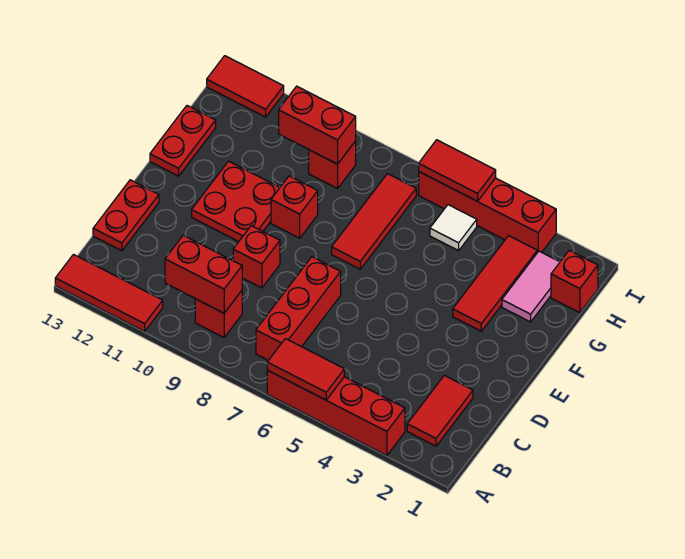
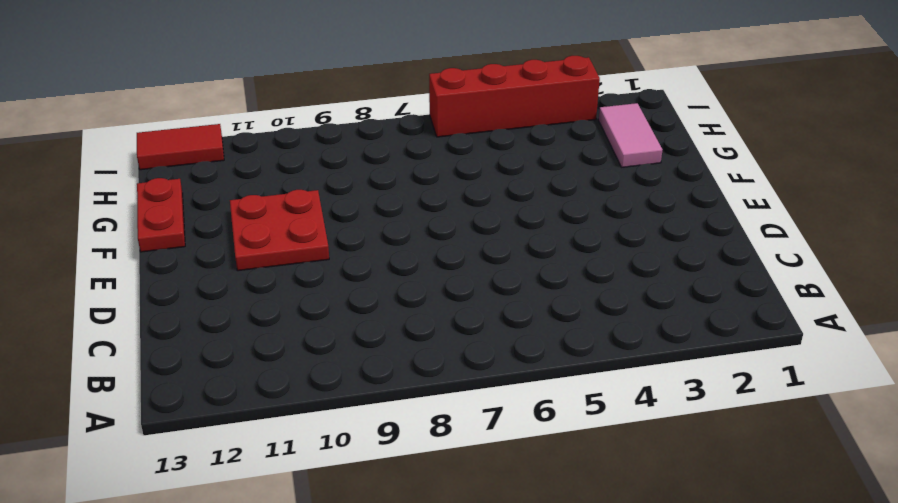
none -> red 1x4 brick [267,370,405,456]
none -> red 1x3 tile [55,255,163,331]
none -> red 1x2 tile [407,375,473,446]

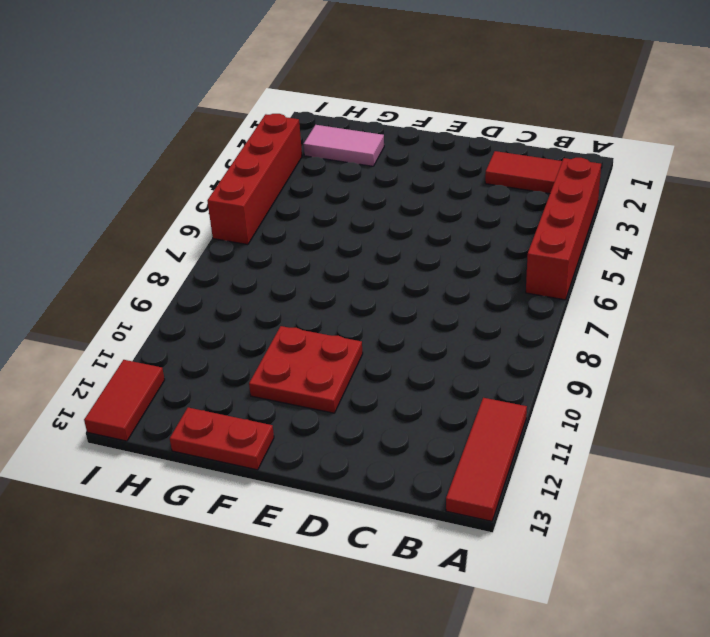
none -> red 1x3 brick [256,257,341,360]
none -> red 1x1 brick [195,291,242,337]
none -> red 1x2 plate [93,180,159,251]

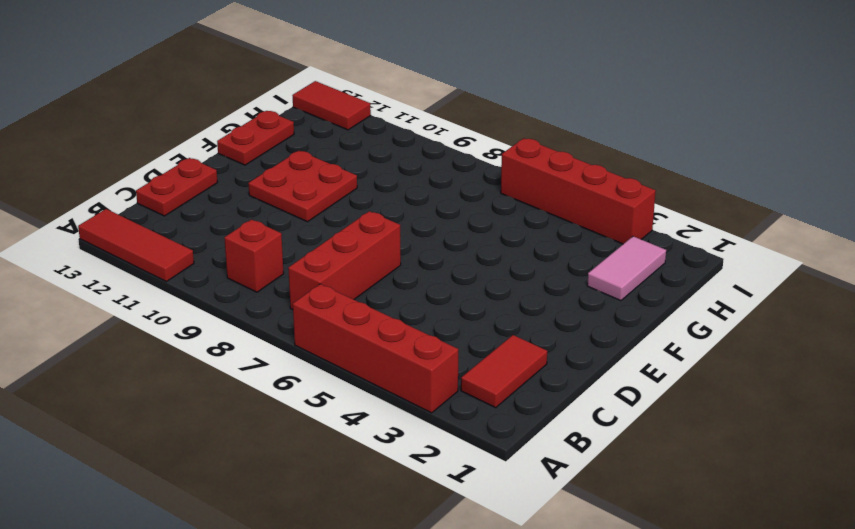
none -> red 1x1 brick [233,226,280,288]
none -> red 1x3 tile [453,236,537,331]
none -> red 1x3 tile [332,174,416,269]

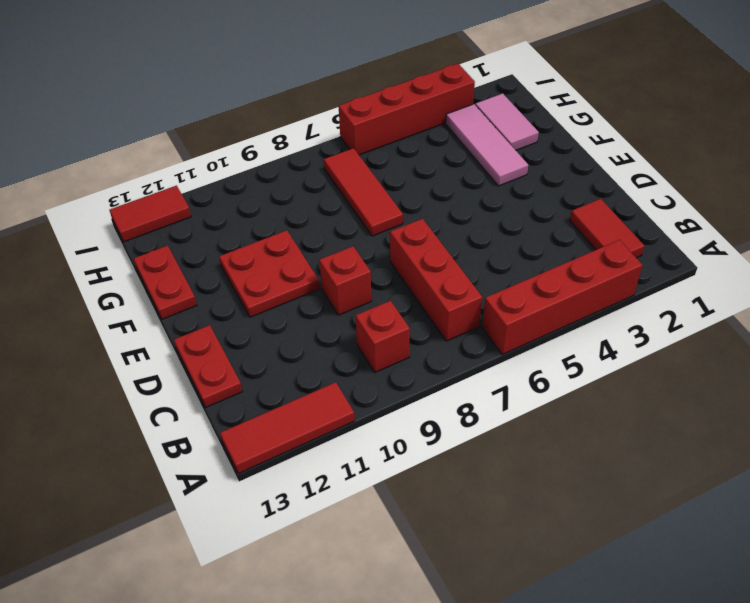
pink 1x3 tile [446,104,528,186] -> red 1x3 tile [453,236,537,331]
none -> red 1x1 brick [271,176,318,238]
none -> red 1x1 brick [551,250,598,313]
none -> white 1x1 tile [430,205,477,251]

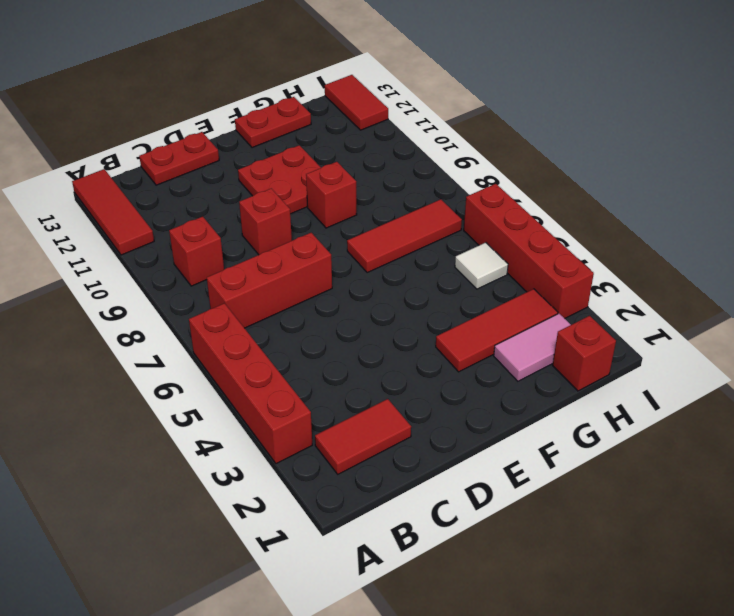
none -> red 1x1 brick [309,141,356,188]
none -> red 1x2 tile [267,339,344,400]
none -> red 1x2 brick [165,235,242,313]

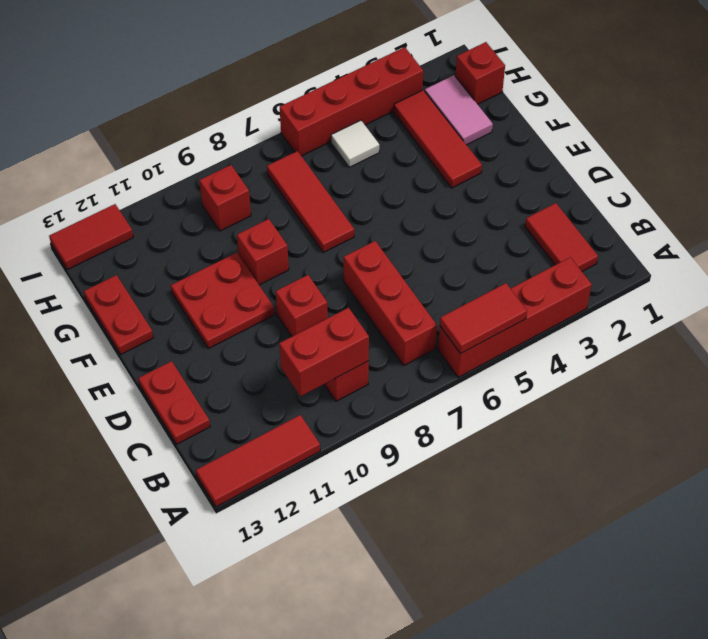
none -> red 1x2 brick [279,86,356,164]
none -> red 1x2 tile [419,140,496,201]

